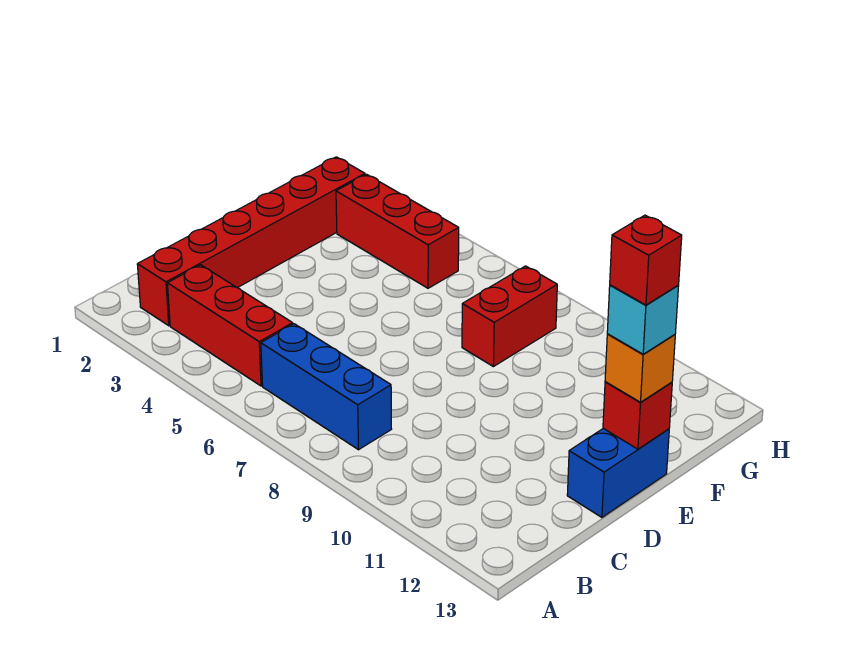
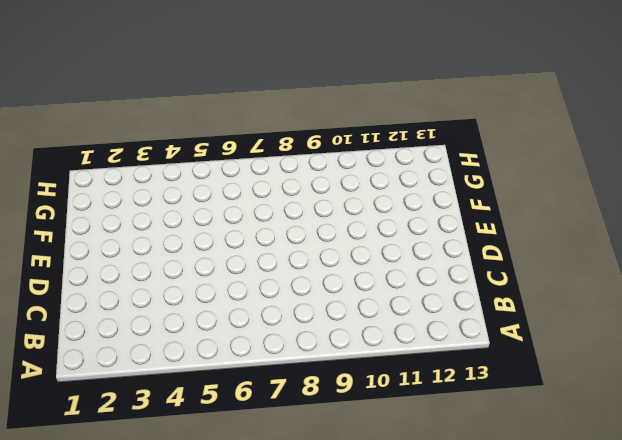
none -> red 1x6 brick [137,157,365,326]
none -> red 1x3 brick [167,265,293,386]

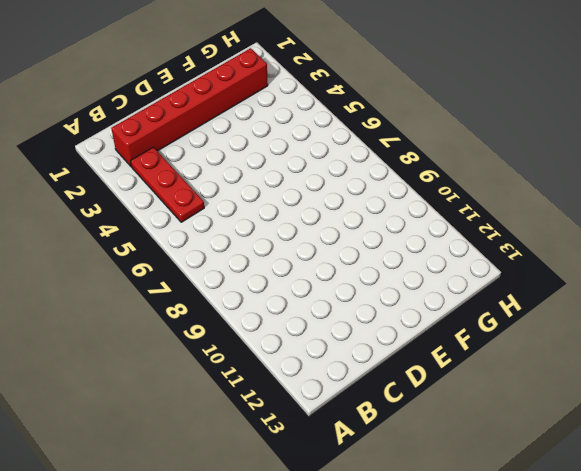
red 1x3 plate [131,147,204,222] -> red 1x3 brick [167,265,293,386]
none -> blue 1x3 brick [261,324,391,450]
none -> blue 1x2 brick [567,429,669,517]

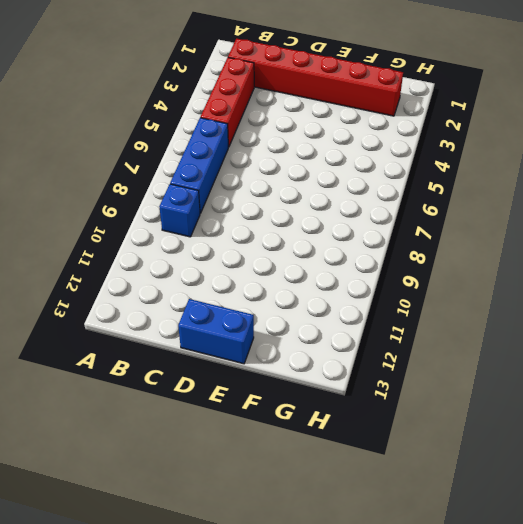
blue 1x1 brick [159,184,200,237] -> none
none -> red 1x2 brick [462,266,557,367]
none -> red 1x3 brick [336,174,459,288]

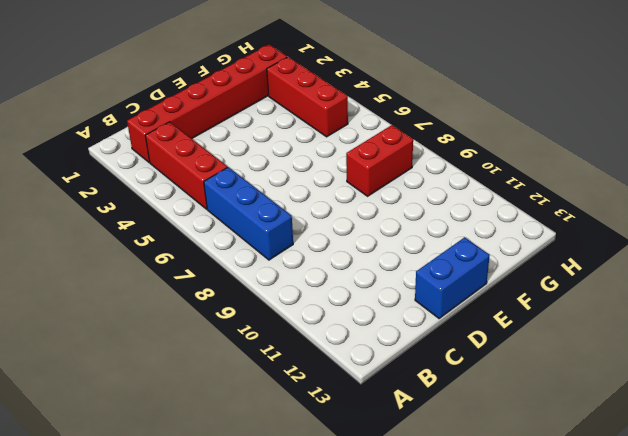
none -> red 1x1 brick [603,382,672,449]
none -> orange 1x1 brick [605,334,675,403]

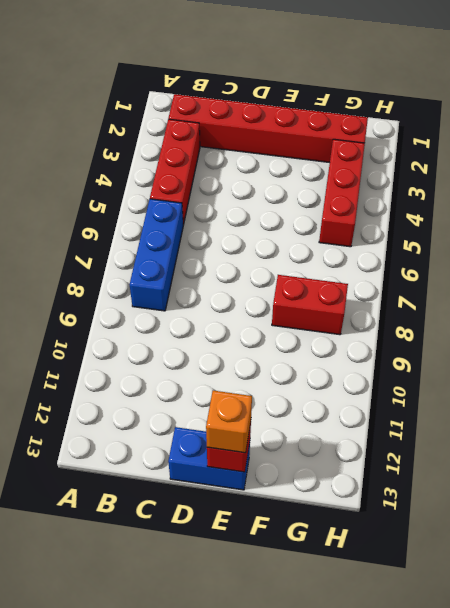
none -> cyan 1x1 brick [607,285,679,354]
none -> red 1x1 brick [610,215,682,305]

